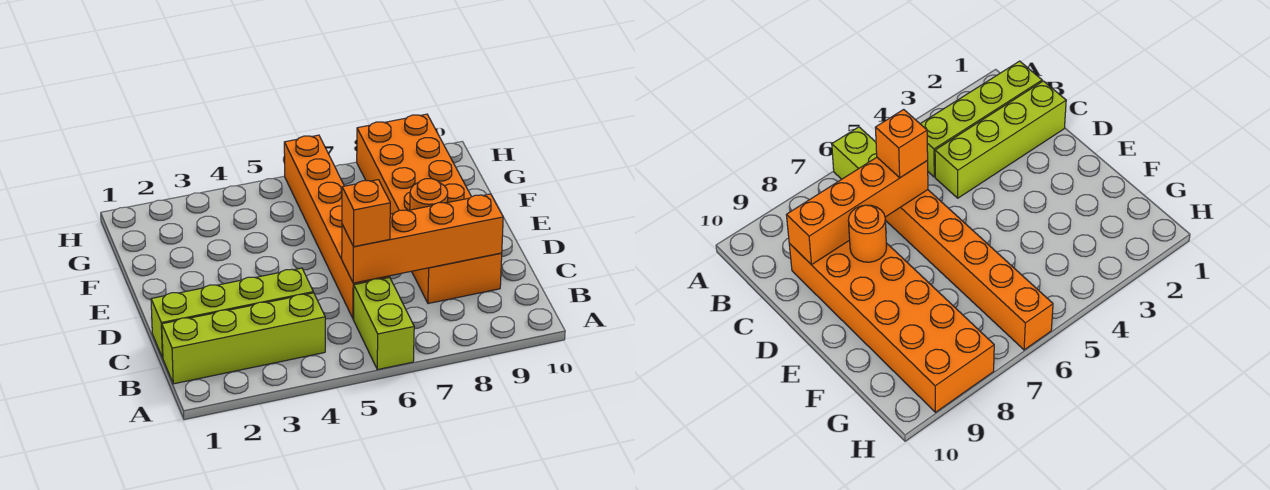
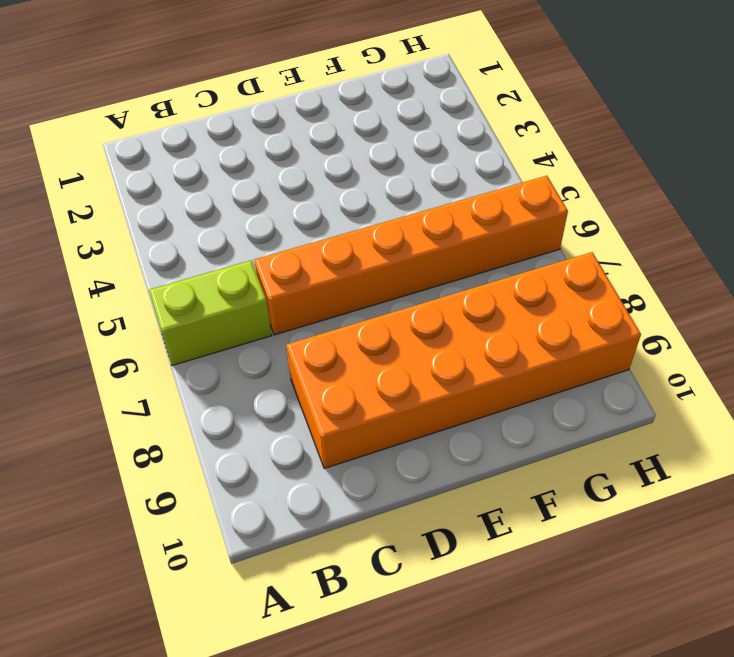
none -> lime 1x4 brick [162,293,325,384]
none -> lime 1x4 brick [151,268,313,358]

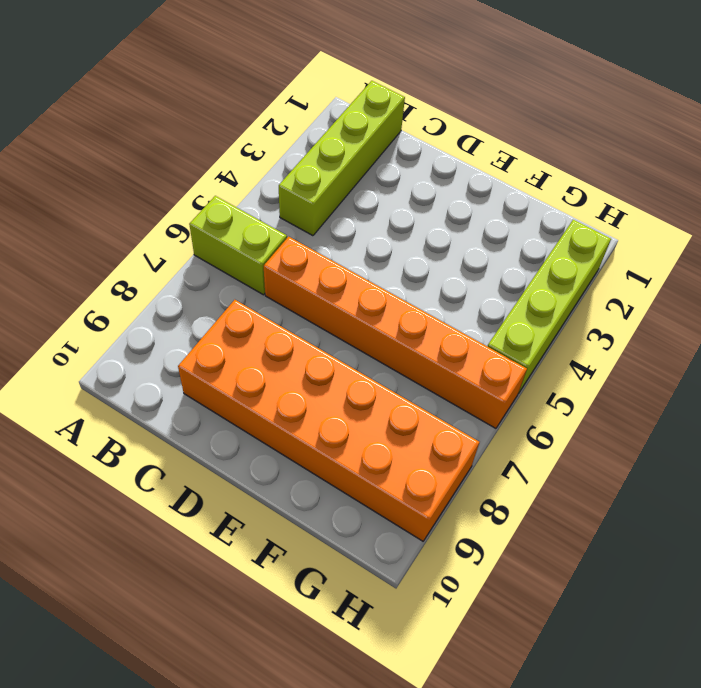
lime 1x4 brick [488,220,611,394] -> lime 1x4 brick moved to [151,268,313,358]
none -> orange 1x4 brick [342,194,503,283]
none -> orange 1x1 round brick [410,179,448,210]

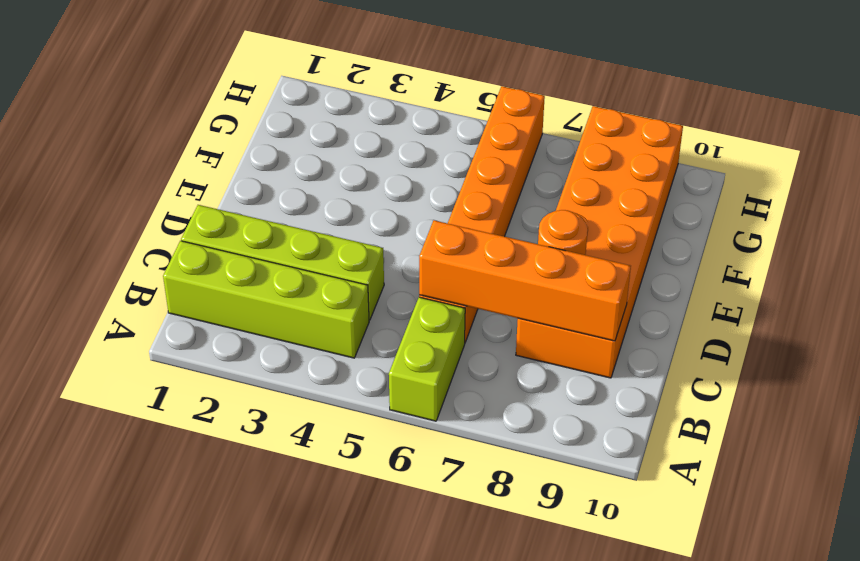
none -> orange 1x1 brick [342,180,390,247]

